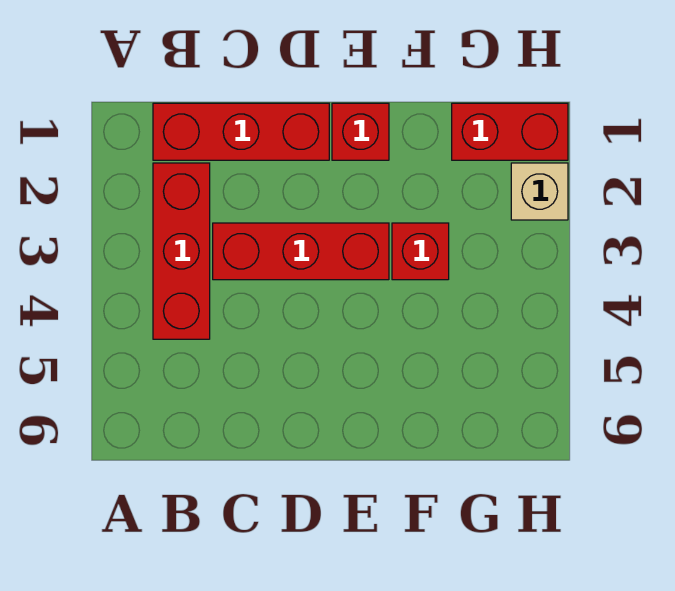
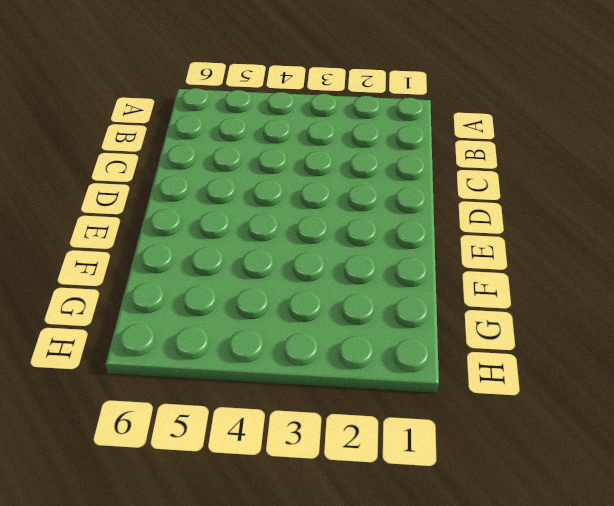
none -> red 1x3 brick [153,103,329,160]
none -> red 1x3 brick [153,163,210,339]

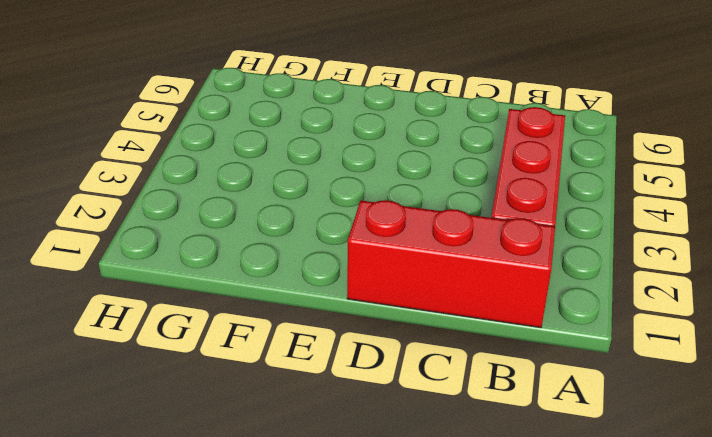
none -> red 1x3 brick [213,223,389,280]
none -> red 1x1 brick [332,103,389,160]

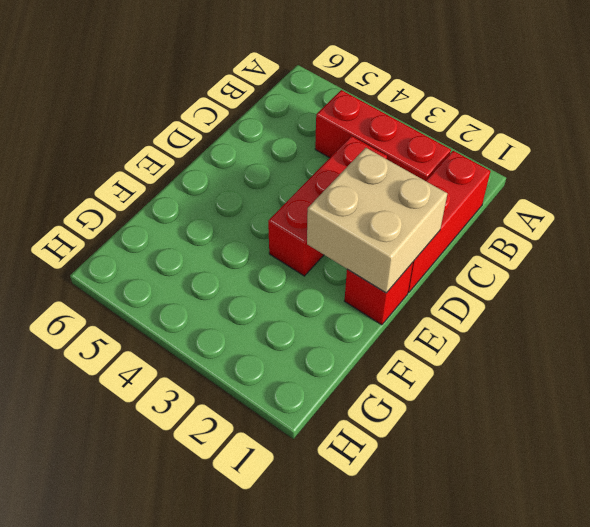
tan 2x2 brick [307,148,447,293] -> none
none -> red 1x1 brick [392,223,449,280]
none -> red 1x2 brick [452,103,568,160]

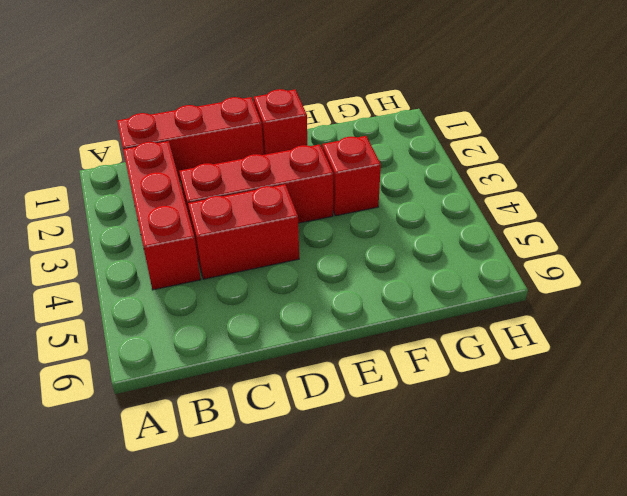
red 1x2 brick [188,184,299,279] -> red 1x2 brick moved to [452,103,568,160]
none -> tan 1x1 brick [511,163,568,220]

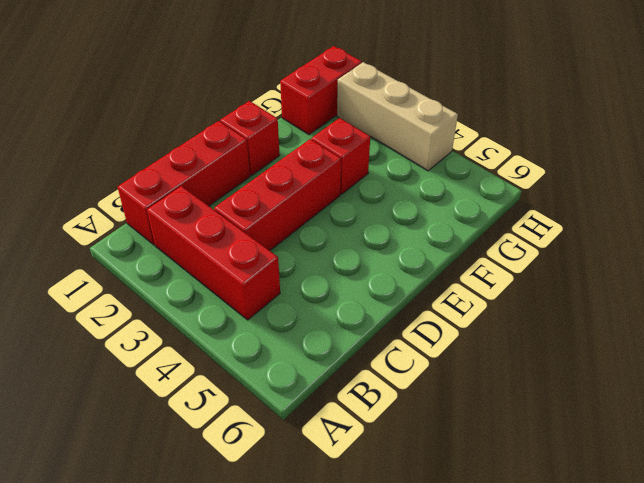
tan 1x3 brick [337,62,458,171] -> tan 1x1 brick [511,163,568,220]

